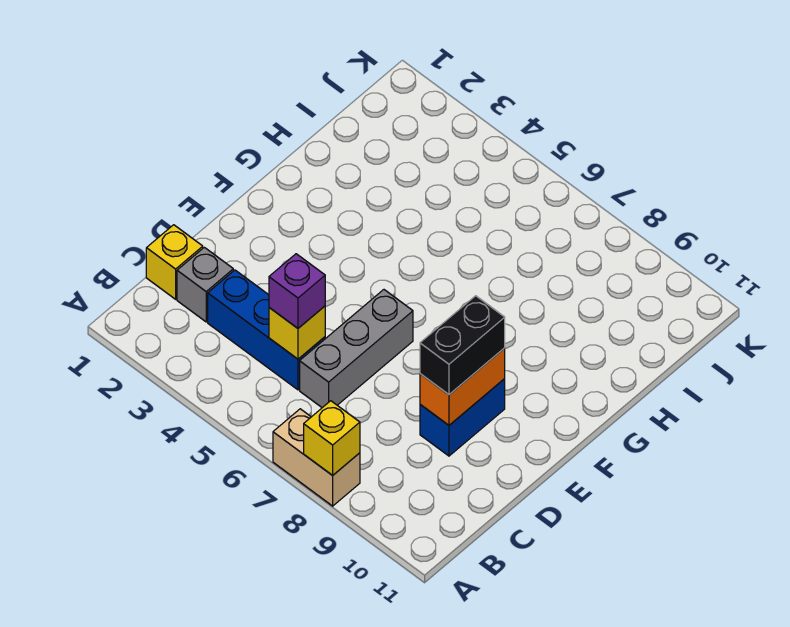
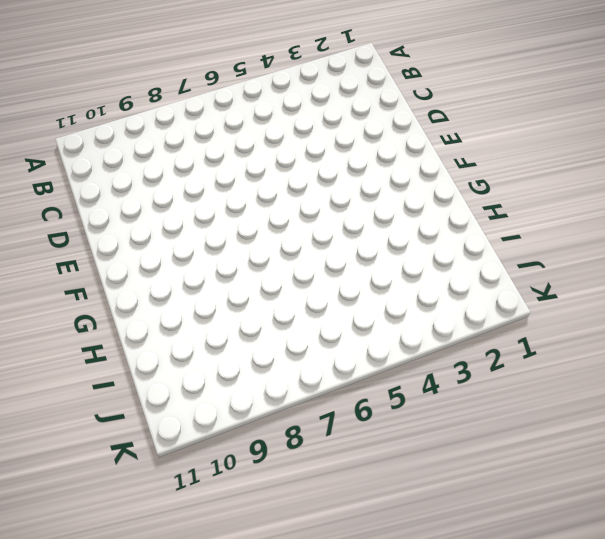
none -> tan 1x2 brick [273,409,360,506]
none -> yellow 1x1 brick [146,225,203,299]

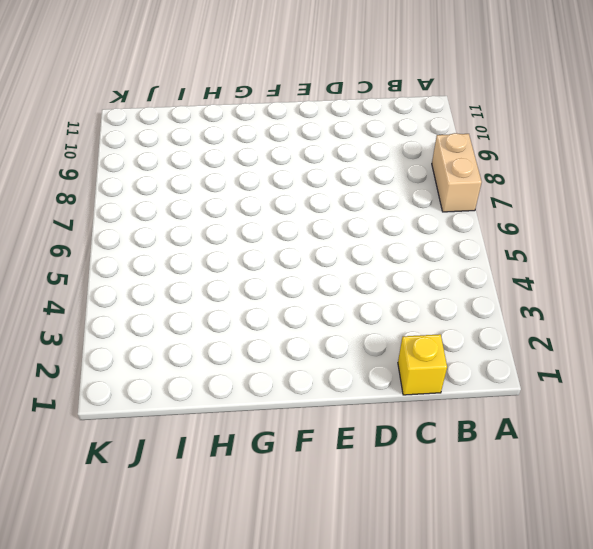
none -> grey 1x1 brick [177,247,233,322]
none -> blue 1x3 brick [208,270,325,390]

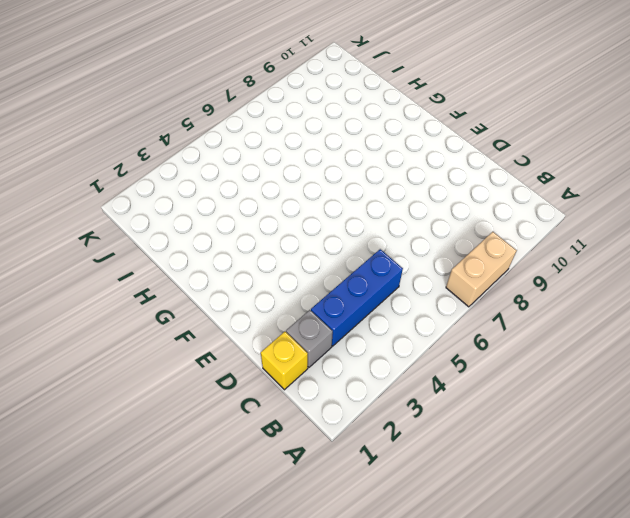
none -> grey 1x3 brick [300,290,413,408]
none -> blue 1x2 brick [420,379,505,456]

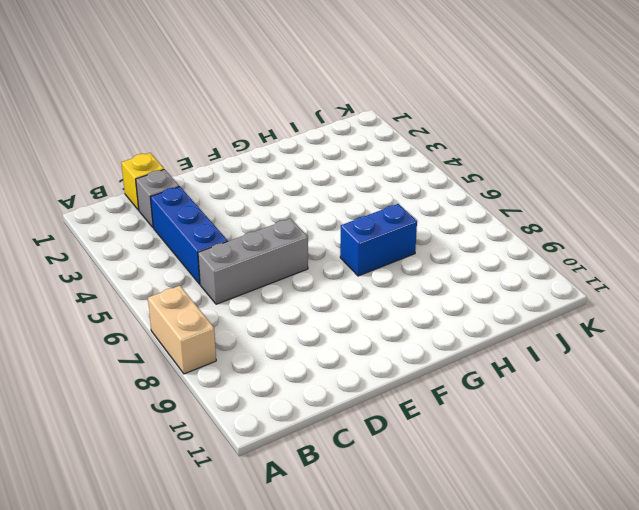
blue 1x2 brick [340,204,417,276] -> blue 1x2 brick moved to [420,379,505,456]
none -> yellow 1x1 brick [304,401,360,475]
none -> yellow 1x1 brick [269,306,325,359]

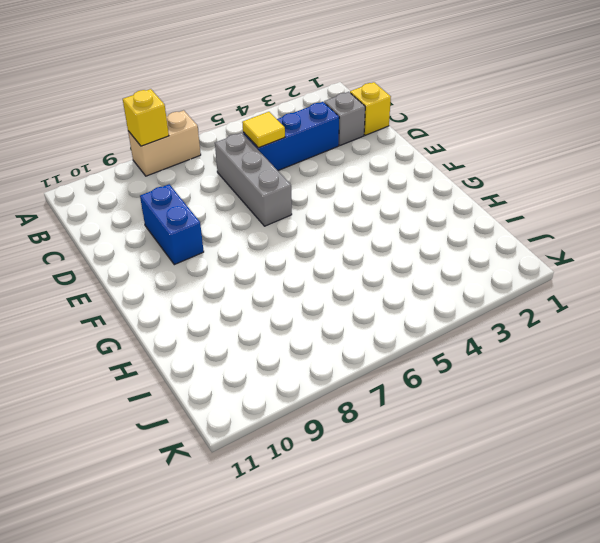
yellow 1x1 tile [242,112,285,148] -> yellow 1x1 brick [269,306,325,359]
none -> orange 1x2 brick [420,348,505,425]
none -> purple 1x1 brick [269,254,325,328]

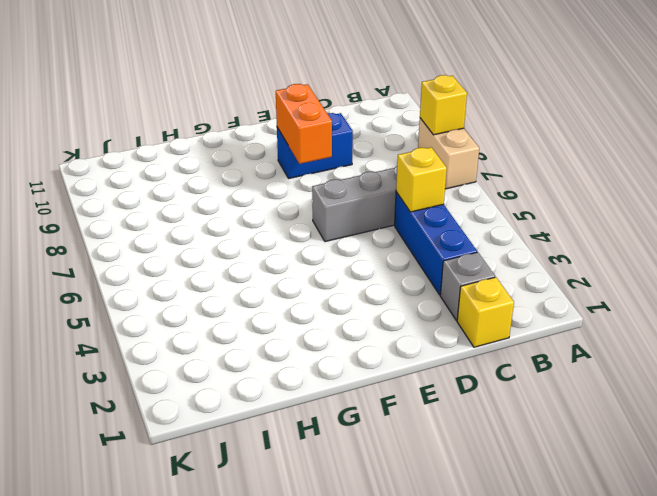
orange 1x2 brick [276,84,332,164] -> orange 1x2 brick turned to [420,348,505,425]
none -> purple 1x1 brick [269,254,325,328]
none -> black 1x2 brick [420,296,505,395]

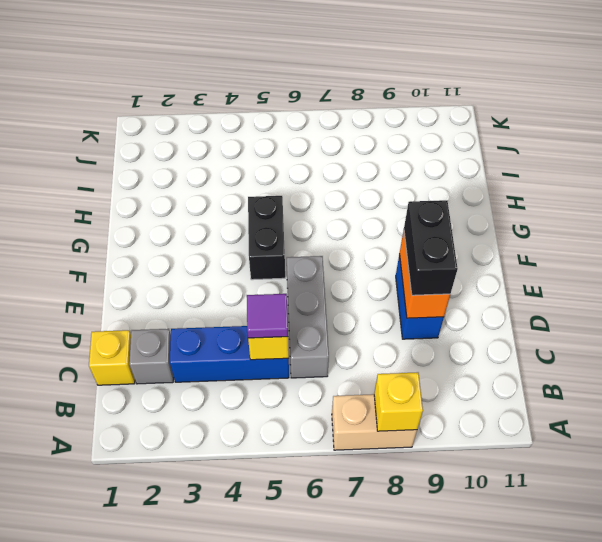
purple 1x1 tile [247,294,288,338] -> purple 1x1 brick [269,254,325,328]
black 1x2 brick [248,196,285,280] -> none

